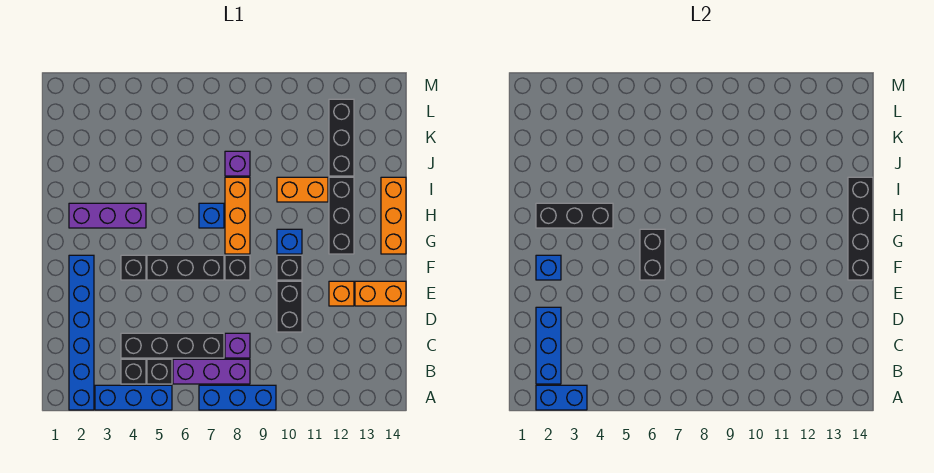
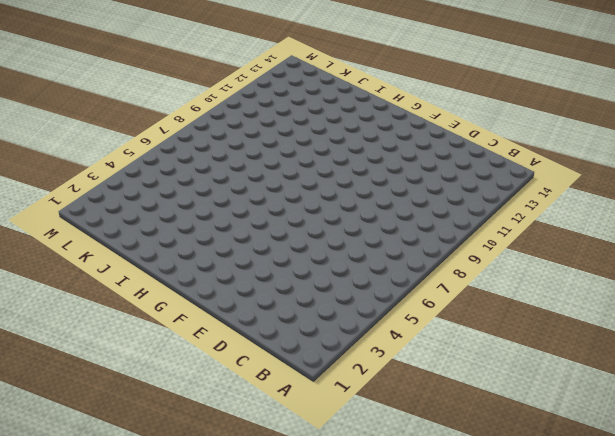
none -> blue 1x6 brick [69,255,94,410]
none -> blue 1x3 brick [95,385,172,410]
none -> blue 1x3 brick [199,385,276,410]
none -> black 1x1 brick [121,359,146,384]

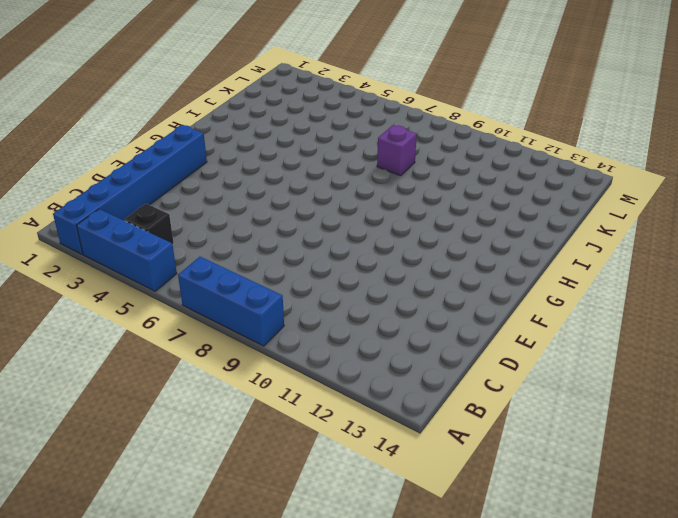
none -> black 1x1 brick [147,359,172,384]
none -> purple 1x3 brick [173,359,250,384]
none -> black 1x4 brick [121,333,224,358]
none -> purple 1x1 brick [225,333,250,358]

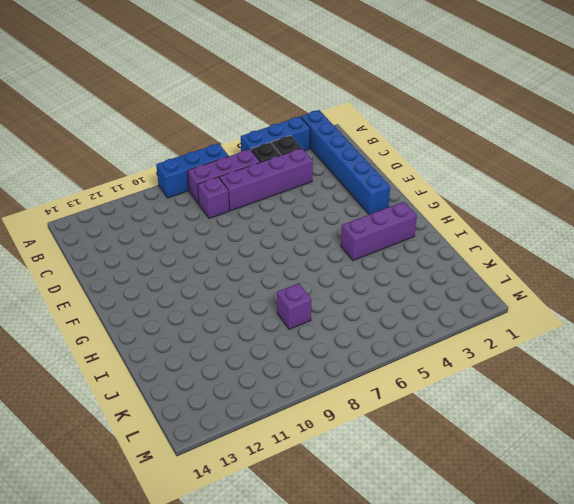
purple 1x4 brick [219,148,313,211] -> black 1x4 brick [121,333,224,358]
none -> black 1x2 brick [277,281,302,332]
none -> orange 1x1 brick [329,281,354,306]
none -> orange 1x2 brick [355,281,406,306]
none -> black 1x1 brick [121,255,146,280]

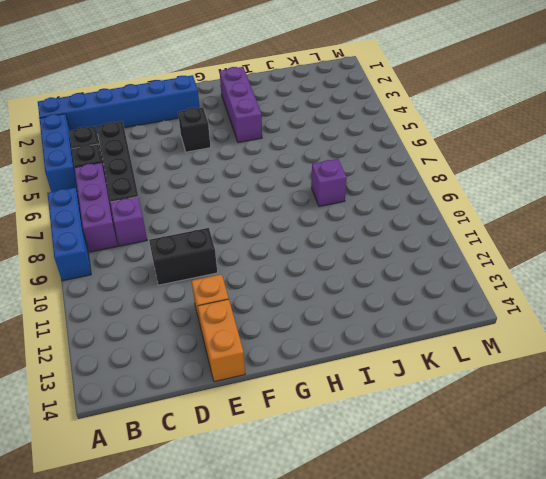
none -> black 1x3 brick [147,255,224,280]
none -> black 1x1 brick [225,255,250,280]
none -> black 1x1 brick [277,255,302,280]
none -> orange 1x3 brick [225,177,250,254]

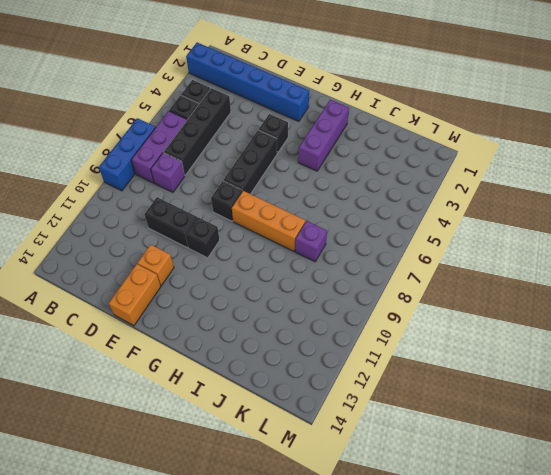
none -> blue 1x3 brick [95,385,172,410]
none -> blue 1x1 brick [277,229,302,254]
none -> black 1x3 brick [329,177,354,254]
none -> orange 1x3 brick [381,177,406,254]

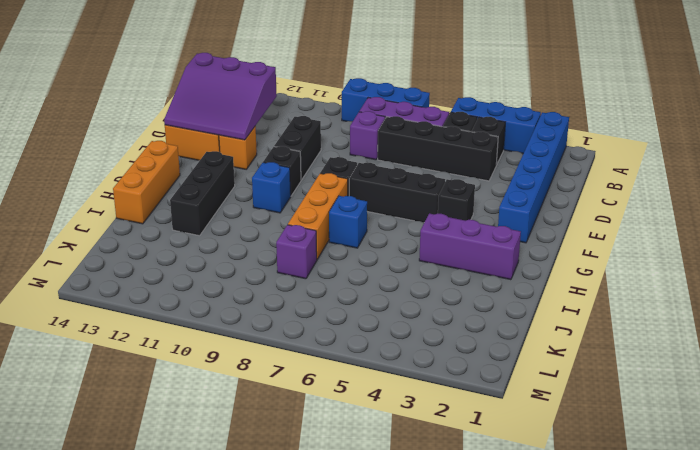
purple 3x3 slope [164,53,277,140] -> none
none -> orange 1x2 brick [277,177,328,202]
none -> black 1x3 brick [329,99,354,176]
none -> blue 1x2 brick [536,385,587,410]
none -> blue 1x3 brick [536,307,561,384]

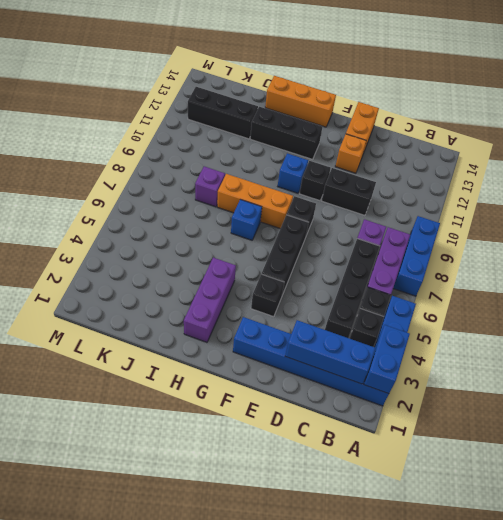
none -> orange 1x2 brick [277,177,328,202]
none -> blue 1x1 brick [536,255,561,280]
none -> black 1x2 brick [640,229,665,280]
none -> black 1x4 brick [848,177,873,280]

